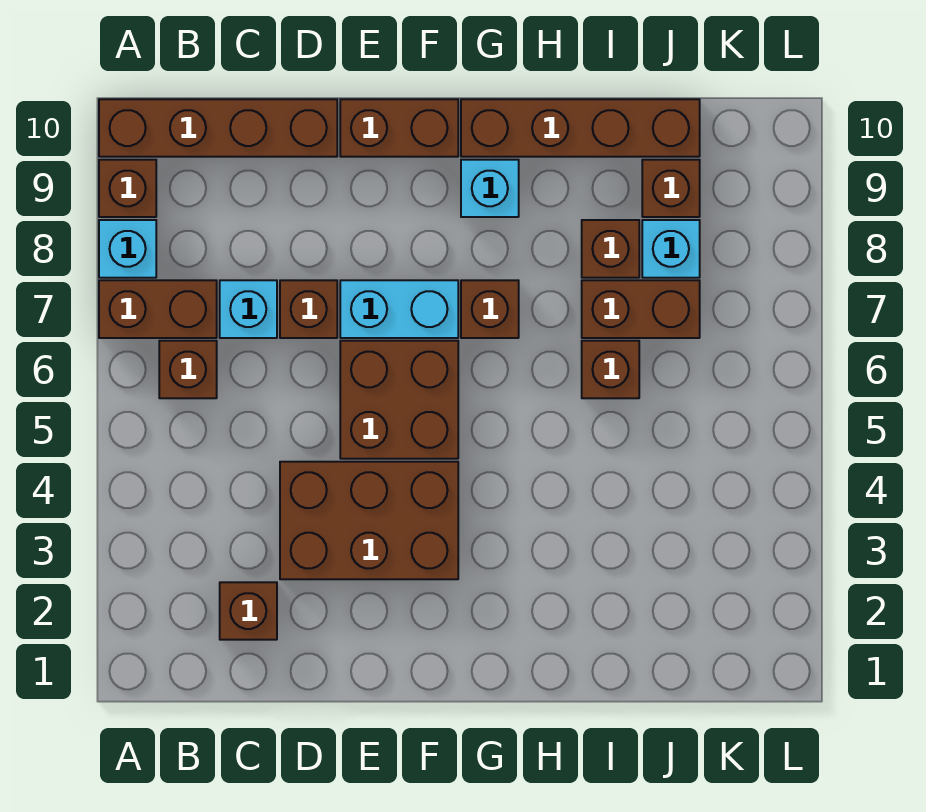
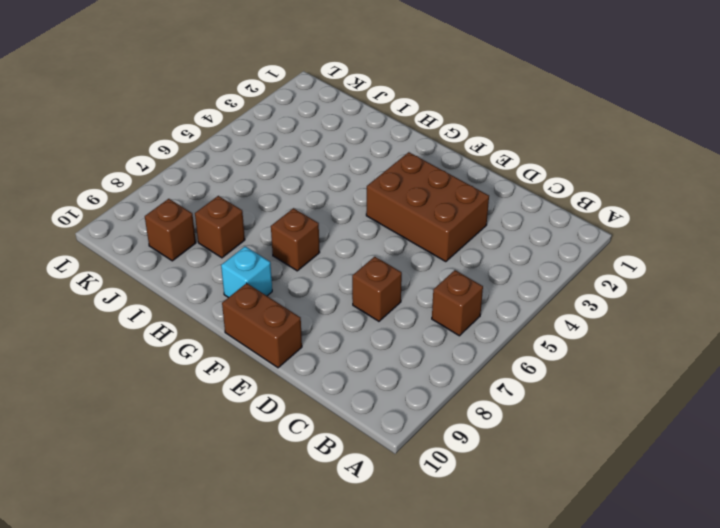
none -> brown 1x2 brick [99,280,217,338]
none -> cyan 1x1 brick [99,220,156,278]
none -> brown 1x1 brick [99,160,156,217]

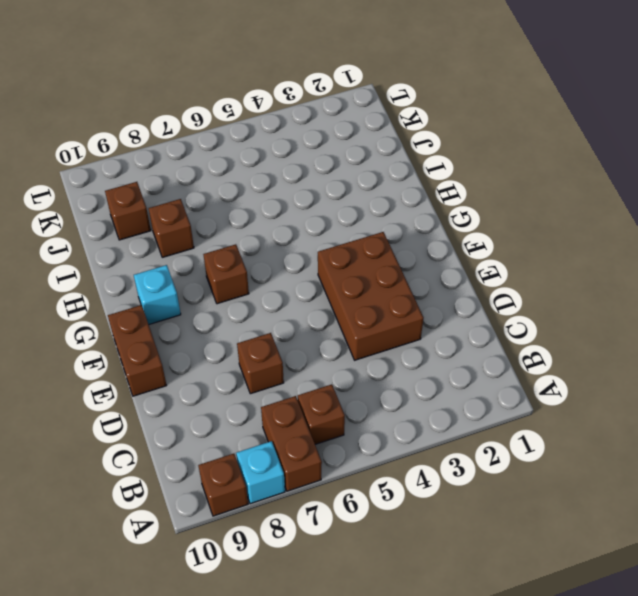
none -> brown 1x4 brick [99,99,337,157]
none -> brown 1x1 brick [220,582,277,640]
none -> cyan 1x1 brick [220,280,277,338]

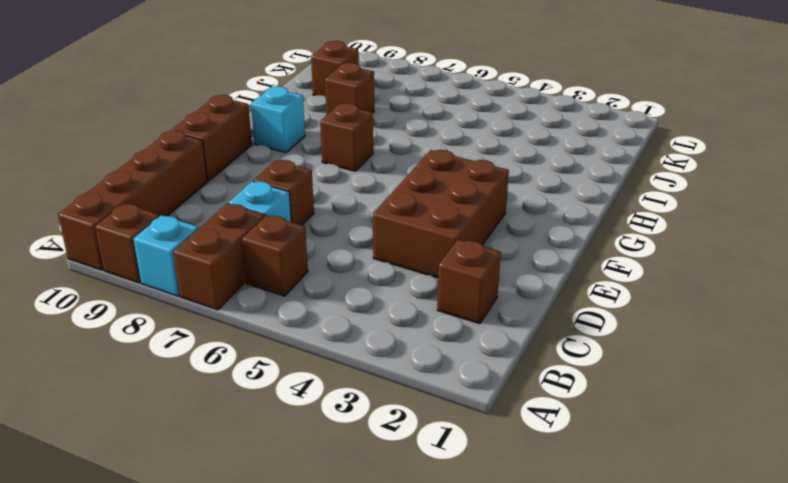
none -> brown 2x2 brick [340,341,458,459]
none -> cyan 1x2 brick [340,280,458,338]
none -> brown 1x4 brick [461,99,700,157]

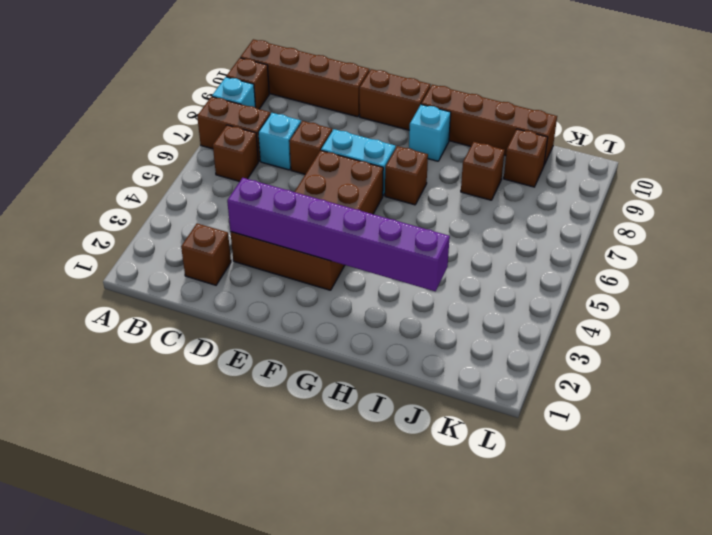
purple 1x6 brick [227,178,450,291] -> none
none -> brown 1x1 brick [582,341,639,398]
none -> brown 1x2 brick [582,280,700,338]
none -> cyan 1x1 brick [642,220,700,278]

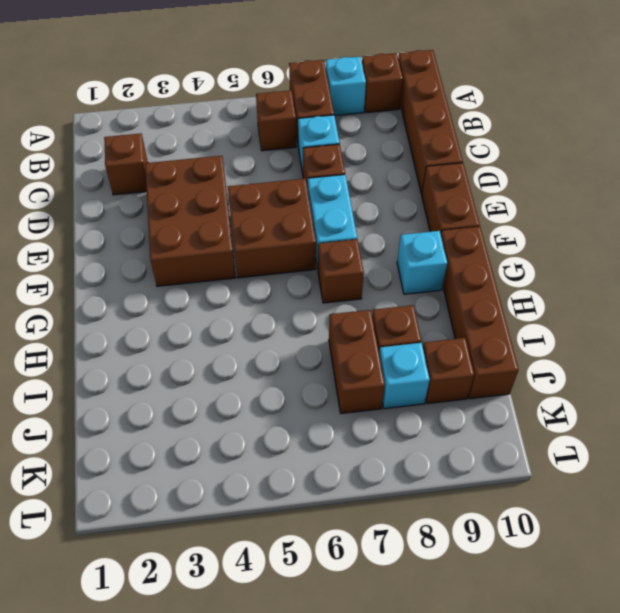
none -> brown 1x1 brick [582,341,639,398]

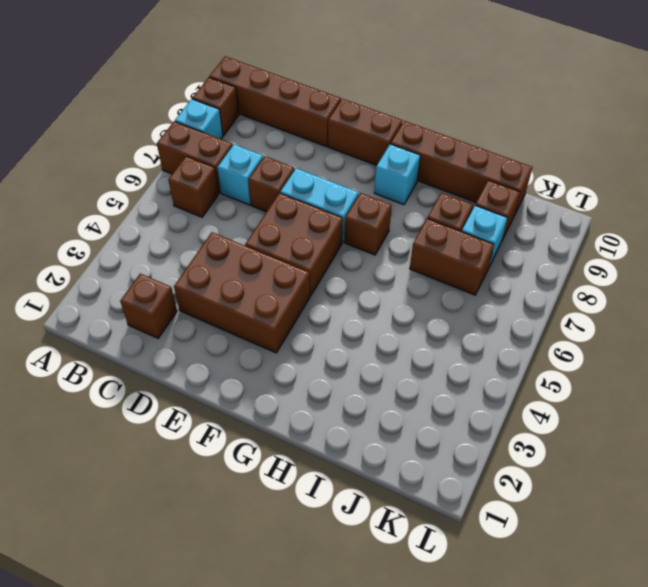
none -> brown 1x1 brick [582,341,639,398]

